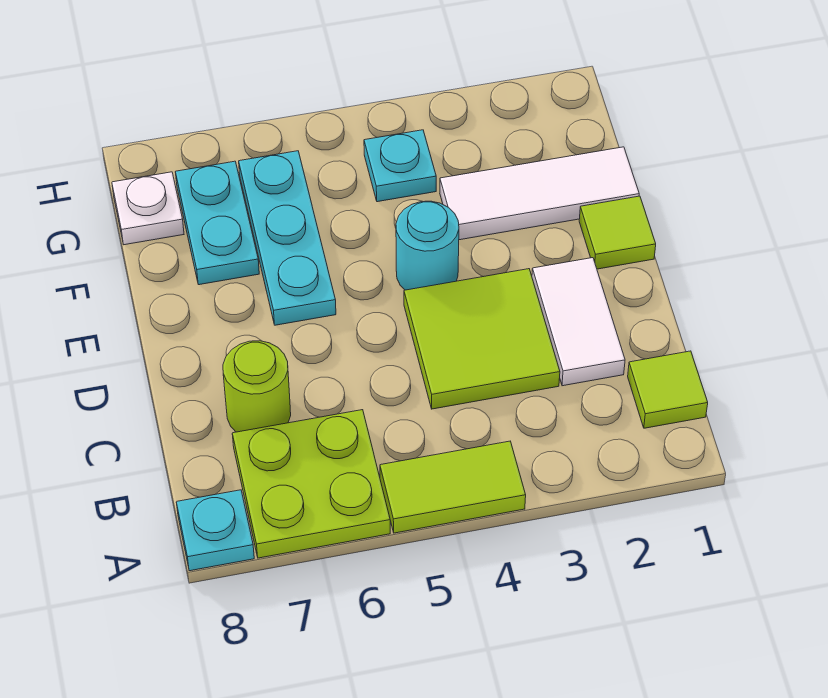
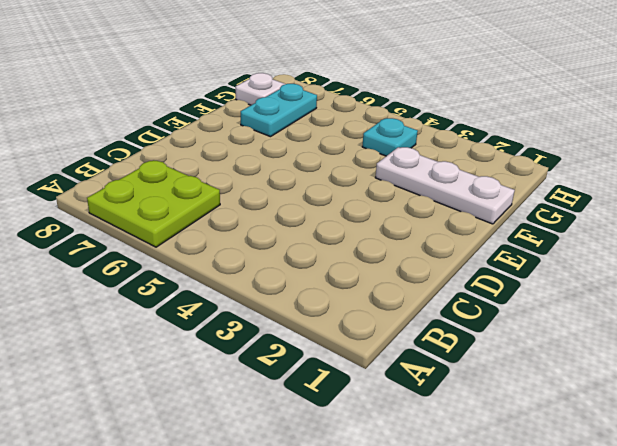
white 1x3 plate [375,147,515,224] -> white 1x3 tile [440,147,639,240]
none -> lime 1x2 tile [380,441,526,533]
none -> cyan 1x1 plate [176,490,254,571]
none -> lime 1x1 tile [628,351,708,428]

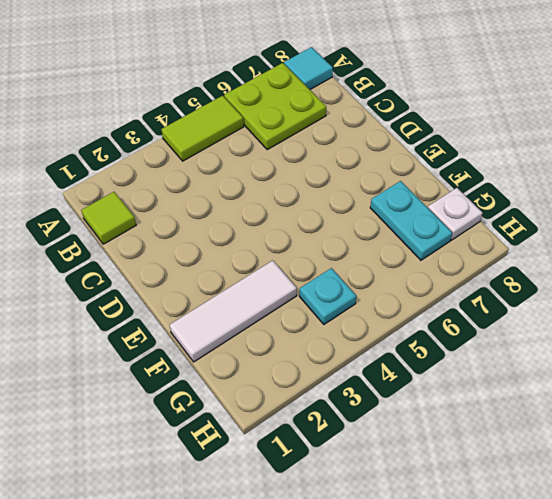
cyan 1x1 tile [284,47,333,89] -> cyan 1x1 plate [176,490,254,571]
none -> white 1x2 tile [532,258,625,386]
none -> lime 2x2 tile [404,269,560,409]
none -> lime 1x1 round brick [223,341,291,432]

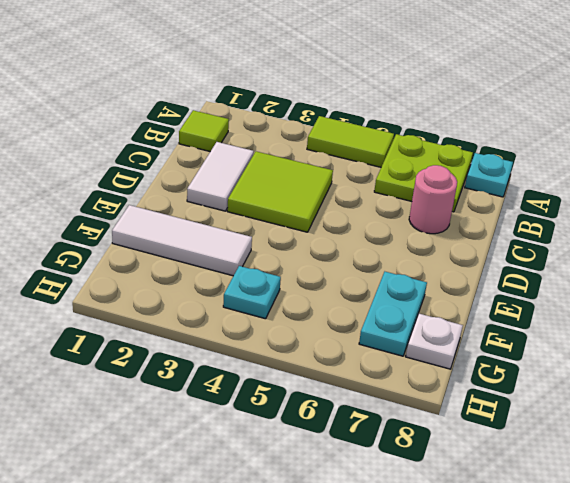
pink 1x1 round brick [409,165,457,234] -> lime 1x1 round brick [223,341,291,432]
none -> lime 1x1 tile [579,196,656,269]
none -> cyan 1x1 round brick [396,201,459,290]
none -> cyan 1x3 plate [239,151,336,325]

